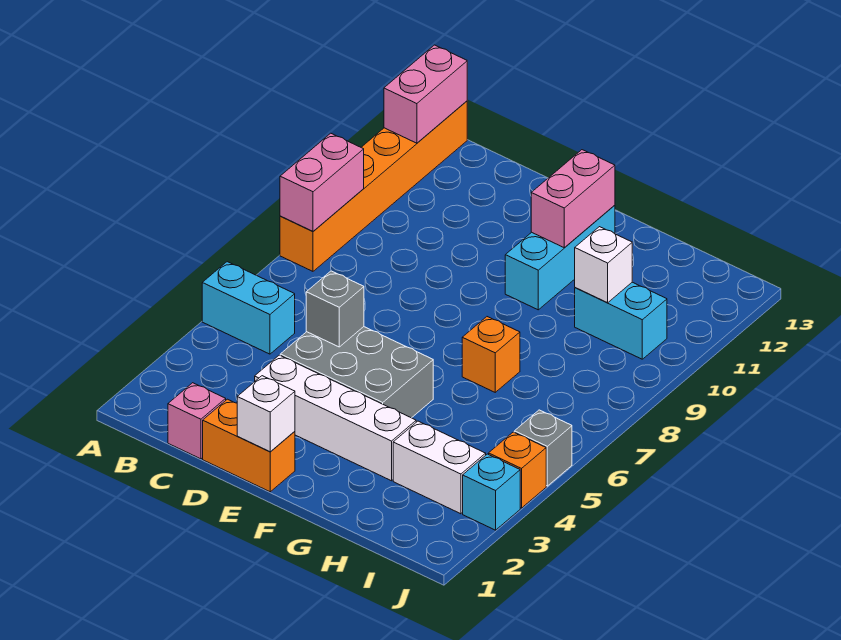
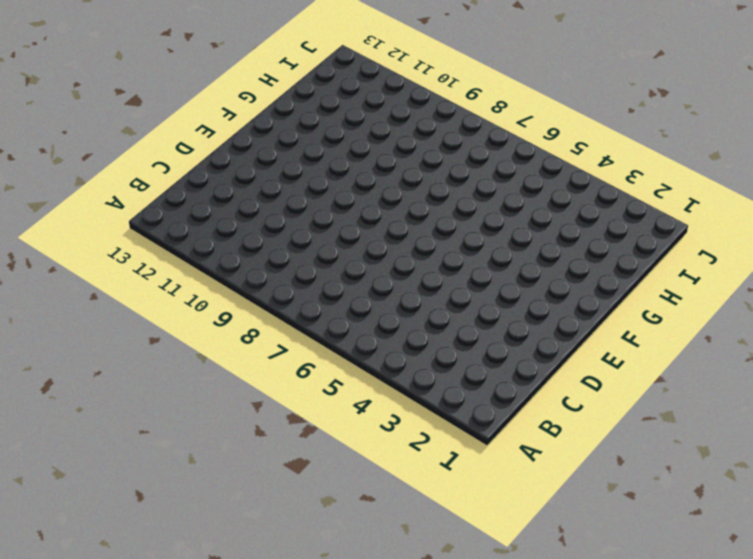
none -> cyan 1x2 brick [202,262,295,354]
none -> orange 1x6 brick [280,101,467,271]
none -> pink 1x1 brick [168,383,226,459]

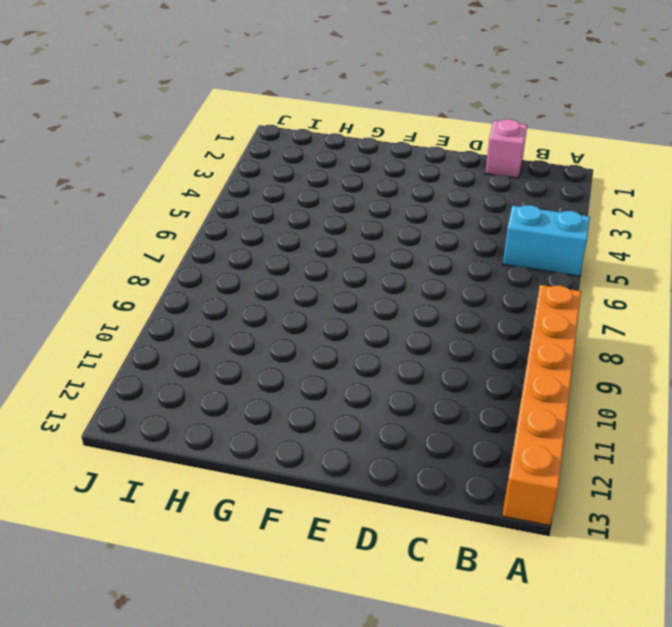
none -> orange 1x2 brick [203,399,295,492]
none -> white 1x4 brick [255,355,416,481]
none -> grey 2x3 brick [280,327,433,418]

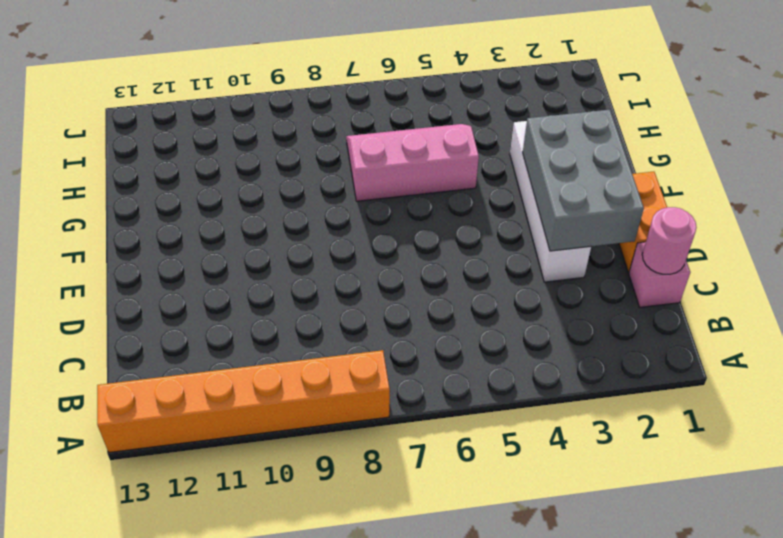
pink 1x1 round brick [642,207,697,274] -> none
grey 2x3 brick [523,110,644,251] -> grey 2x3 brick moved to [280,327,433,418]
pink 2x3 slope [346,124,479,201] -> orange 1x1 brick [462,317,520,392]
none -> cyan 1x2 brick [202,262,295,354]
none -> cyan 1x3 brick [505,205,615,310]
none -> white 1x2 brick [393,421,486,514]

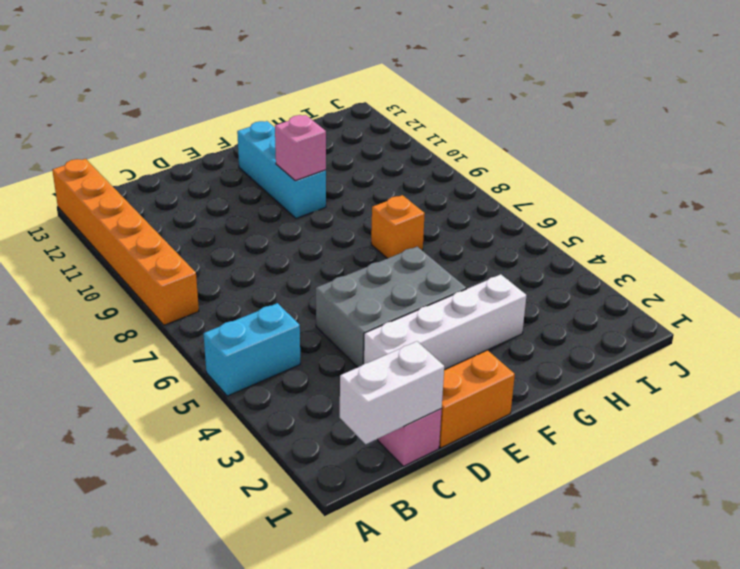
white 1x2 brick [340,341,444,444] -> white 1x2 brick moved to [393,421,486,514]
pink 1x1 brick [275,115,326,181] -> none
none -> cyan 1x2 brick [575,282,667,359]
none -> cyan 1x1 brick [463,454,520,530]
none -> orange 1x1 brick [489,432,546,508]

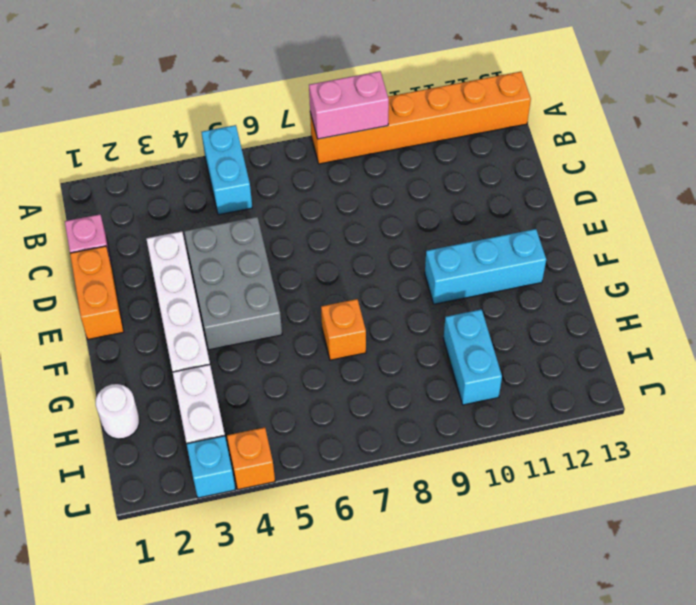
white 1x1 round brick [96,384,139,439] -> none
none -> grey 1x1 brick [514,410,572,486]
none -> pink 1x2 brick [384,45,467,143]
none -> grey 1x1 brick [306,271,364,347]

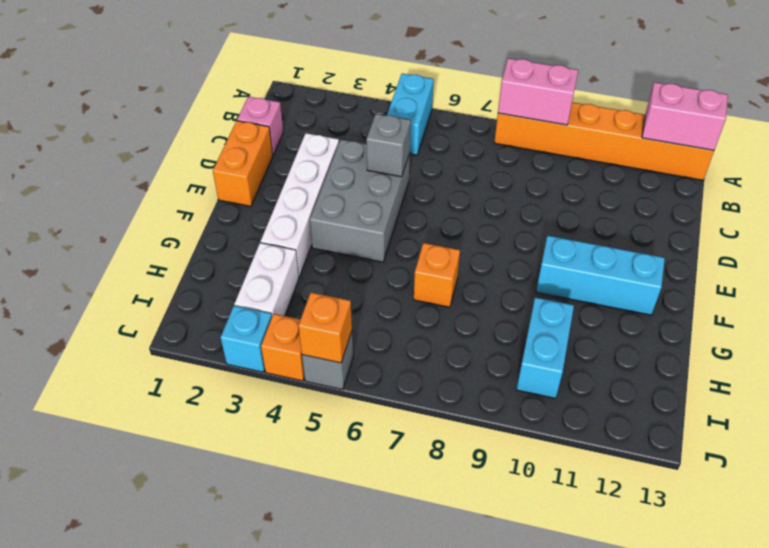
orange 1x1 brick [298,292,352,363] -> none
none -> white 1x1 brick [237,376,295,452]
none -> pink 1x2 brick [531,150,615,247]
none -> white 1x1 brick [575,227,632,303]

